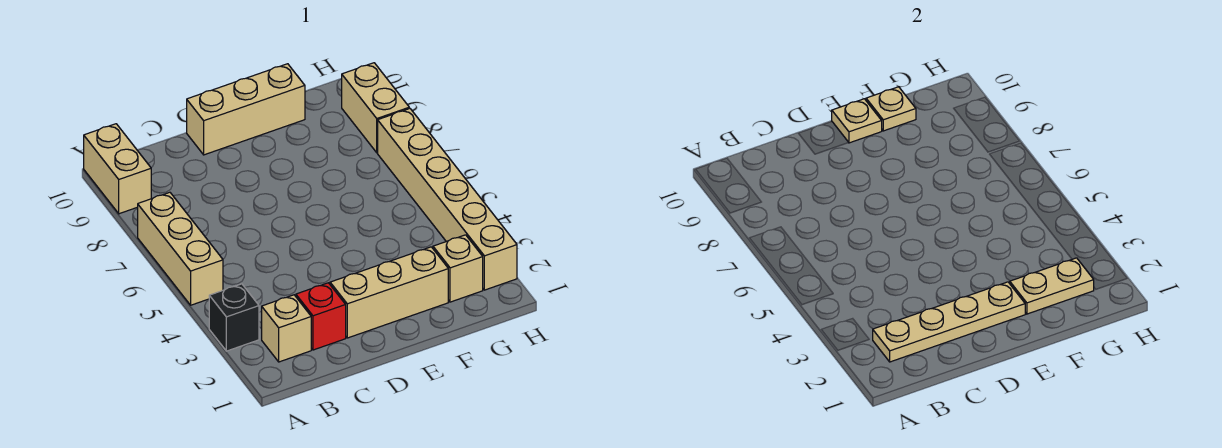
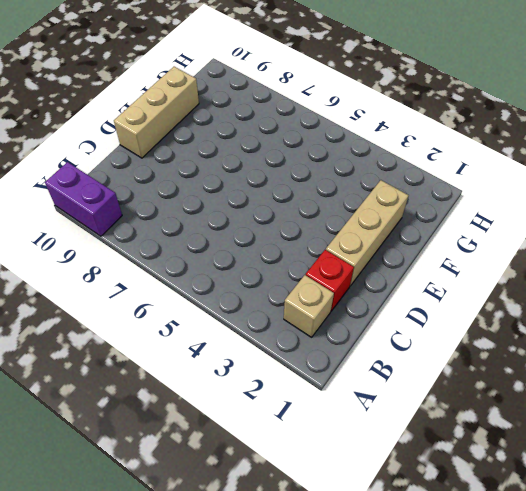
purple 1x2 brick [45,162,122,236] -> tan 1x2 brick [84,124,151,214]
none -> black 1x1 brick [209,284,259,351]
none -> tan 1x3 brick [138,192,223,305]
none -> tan 1x1 brick [433,235,483,302]

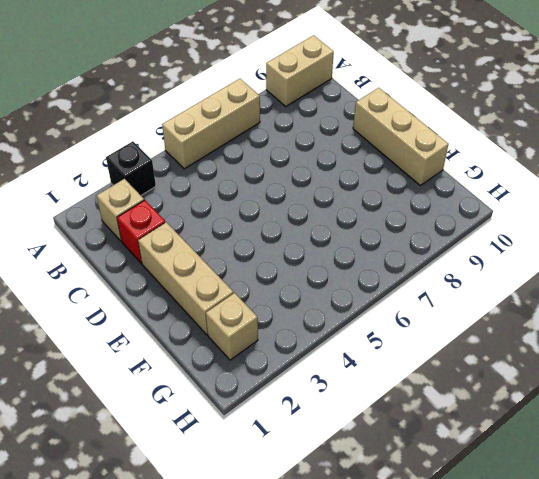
none -> tan 1x6 brick [378,108,517,290]
none -> tan 1x2 brick [342,63,409,153]
none -> tan 1x4 plate [873,282,1025,362]

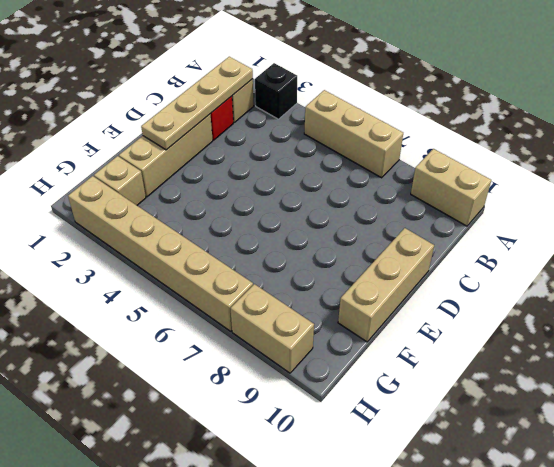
none -> tan 1x1 plate [832,99,882,143]
none -> tan 1x2 plate [1010,258,1094,314]
none -> tan 1x1 plate [866,87,916,131]

